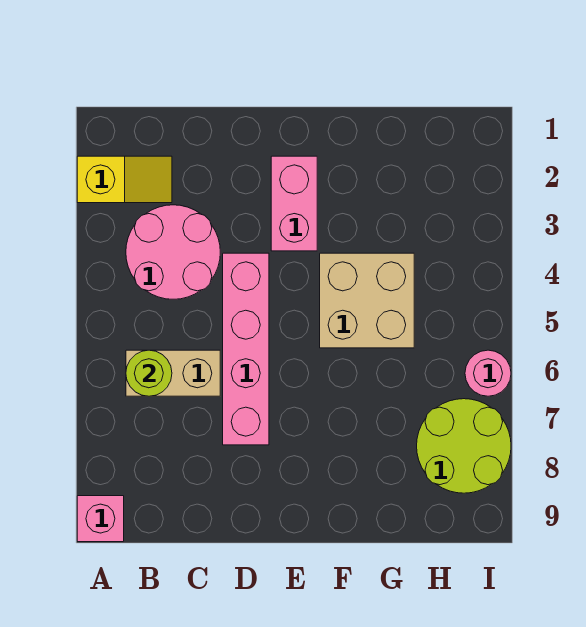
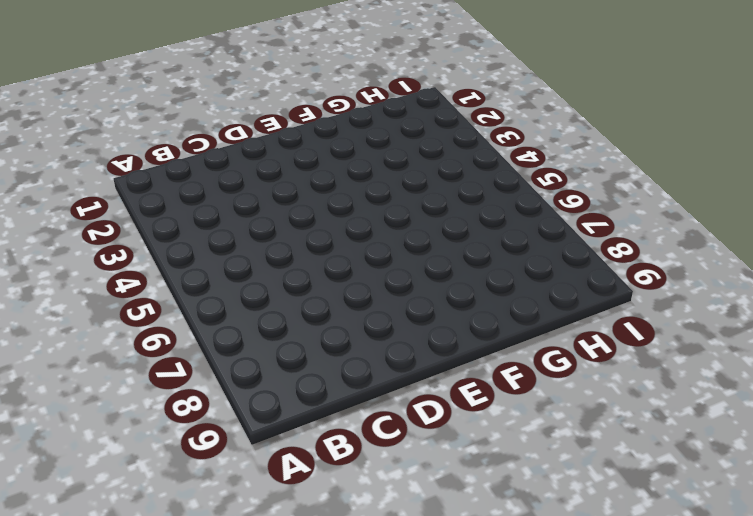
none -> yellow 1x2 slope [77,156,172,203]
none -> pink 1x1 brick [77,496,124,542]

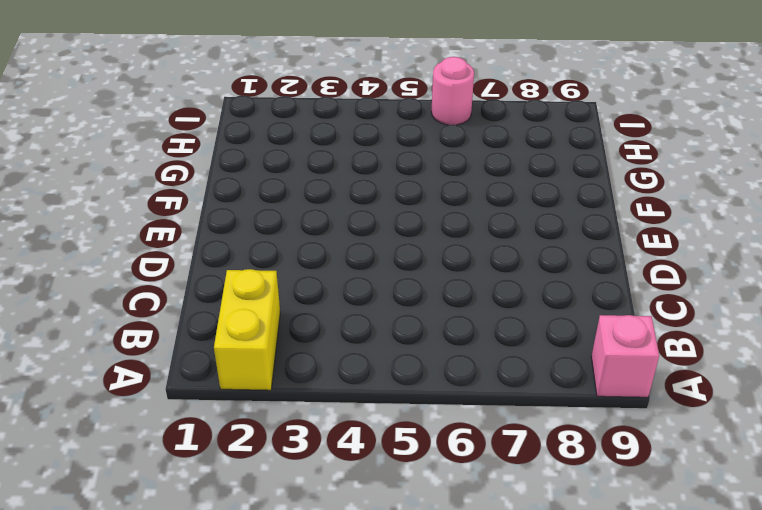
yellow 1x2 brick [214,269,280,390] -> yellow 1x2 slope [77,156,172,203]
none -> pink 2x2 round brick [126,205,220,299]
none -> tan 1x2 brick [126,350,220,396]

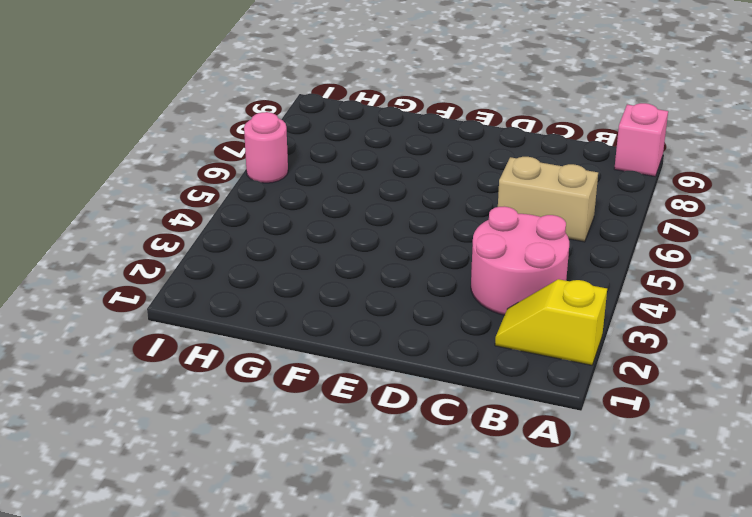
none -> pink 1x4 brick [223,253,269,445]
none -> pink 1x2 brick [271,156,317,251]

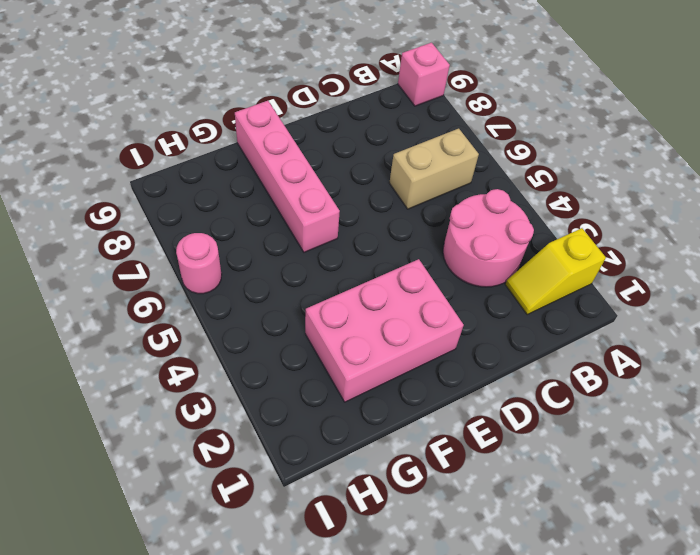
pink 2x3 brick [305,259,464,402] -> pink 1x2 brick [271,156,317,251]
pink 1x4 brick [235,101,340,252] -> pink 1x4 brick moved to [223,253,269,445]
none -> tan 2x2 brick [320,253,414,348]
none -> lime 2x2 round brick [417,399,511,493]

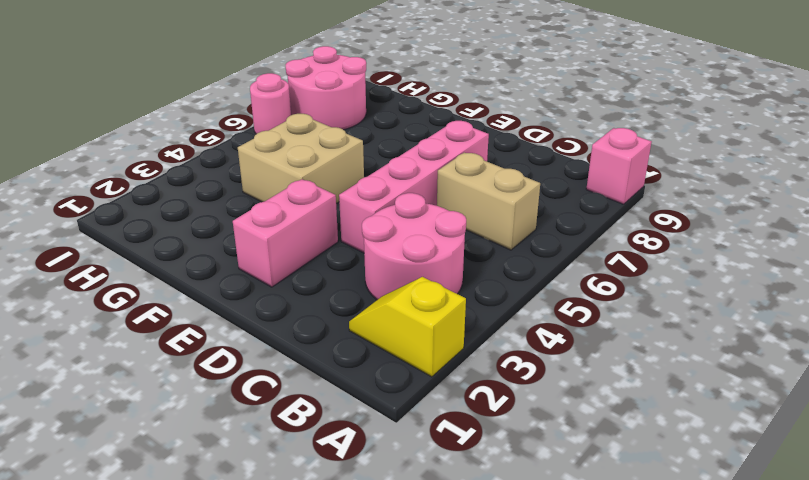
pink 2x2 round brick [286,46,366,130] -> lime 2x2 round brick [417,399,511,493]
none -> lime 1x1 round brick [126,350,172,396]

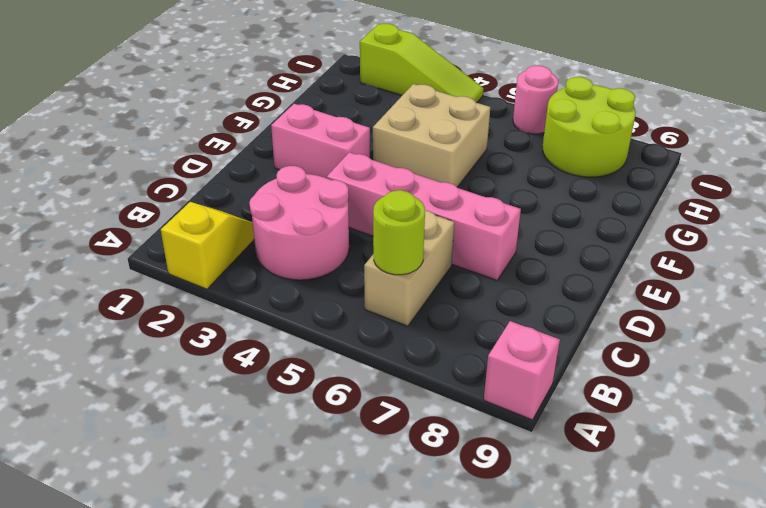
lime 1x3 slope [360,24,484,103] -> none

